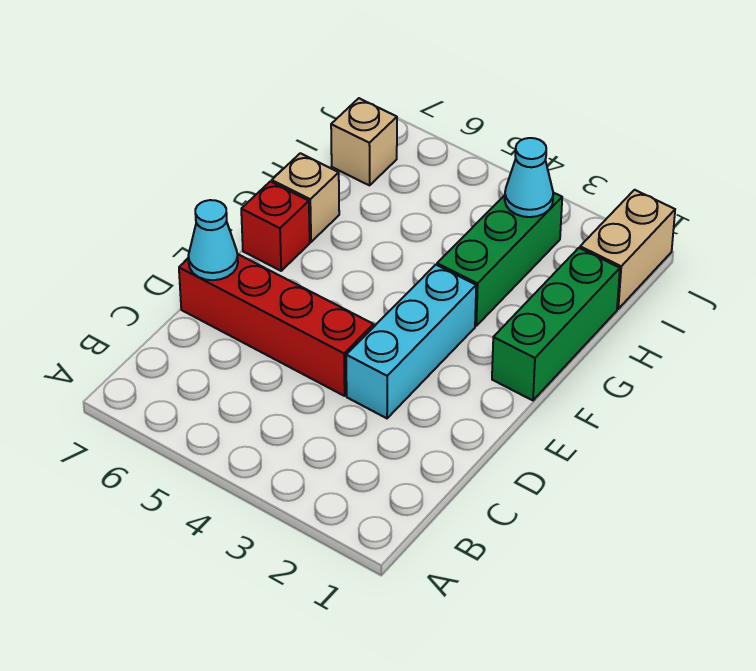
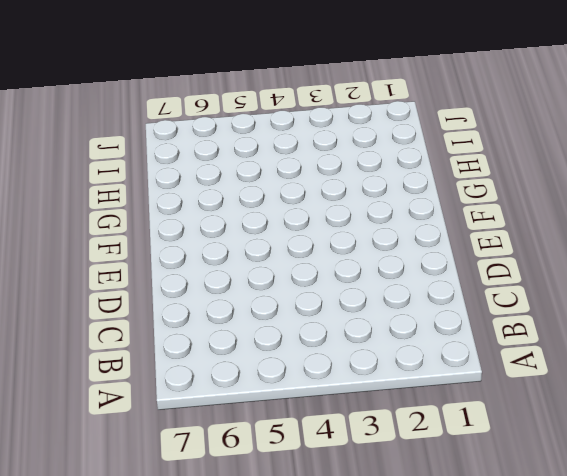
none -> cyan 1x3 brick [346,265,476,418]
none -> red 1x4 brick [179,254,374,396]

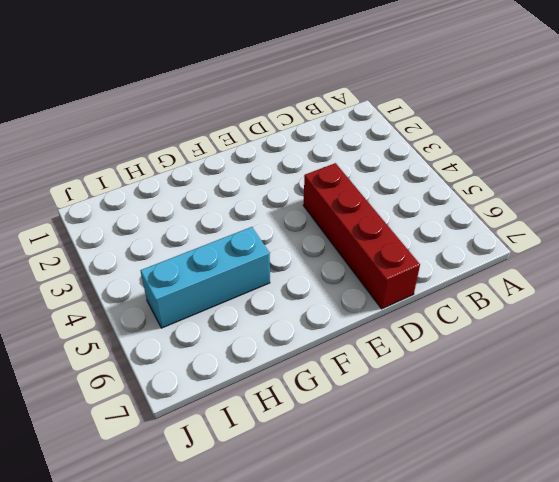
cyan 1x3 brick [140,227,270,328] -> cyan 1x3 brick moved to [346,265,476,418]
none -> green 1x3 brick [492,248,620,400]
none -> red 1x1 brick [241,181,310,271]

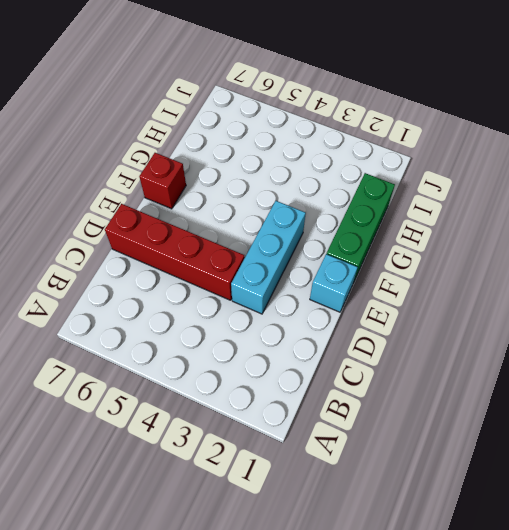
cyan 1x1 brick [310,254,358,312] -> none
none -> green 1x3 brick [437,193,562,326]
none -> tan 1x1 brick [272,153,339,242]

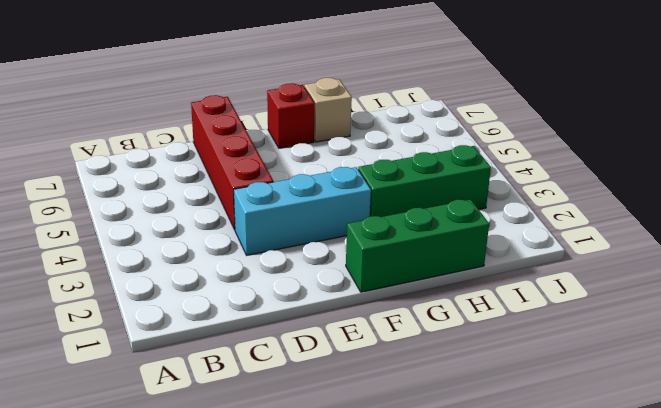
none -> tan 1x2 brick [580,190,675,309]
none -> tan 1x1 brick [331,98,397,185]

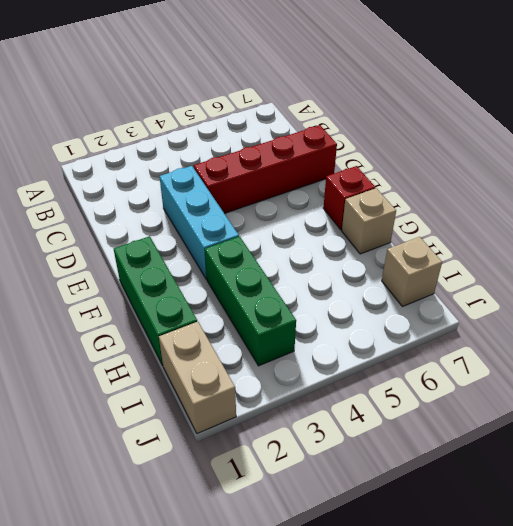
none -> cyan 1x1 cone [188,200,238,280]
none -> cyan 1x1 cone [505,138,553,217]

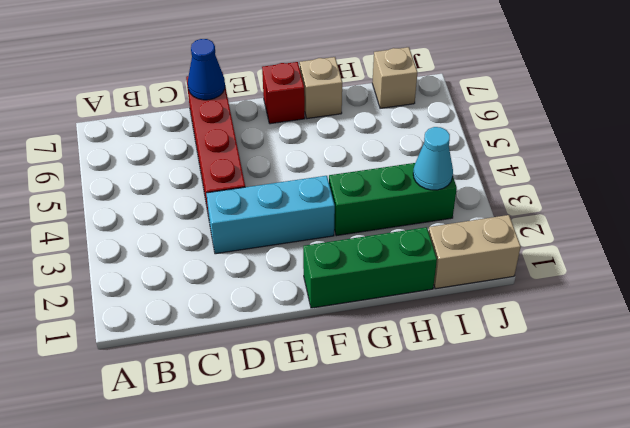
blue 1x1 cone [188,39,225,100] -> cyan 1x1 cone [188,200,238,280]

